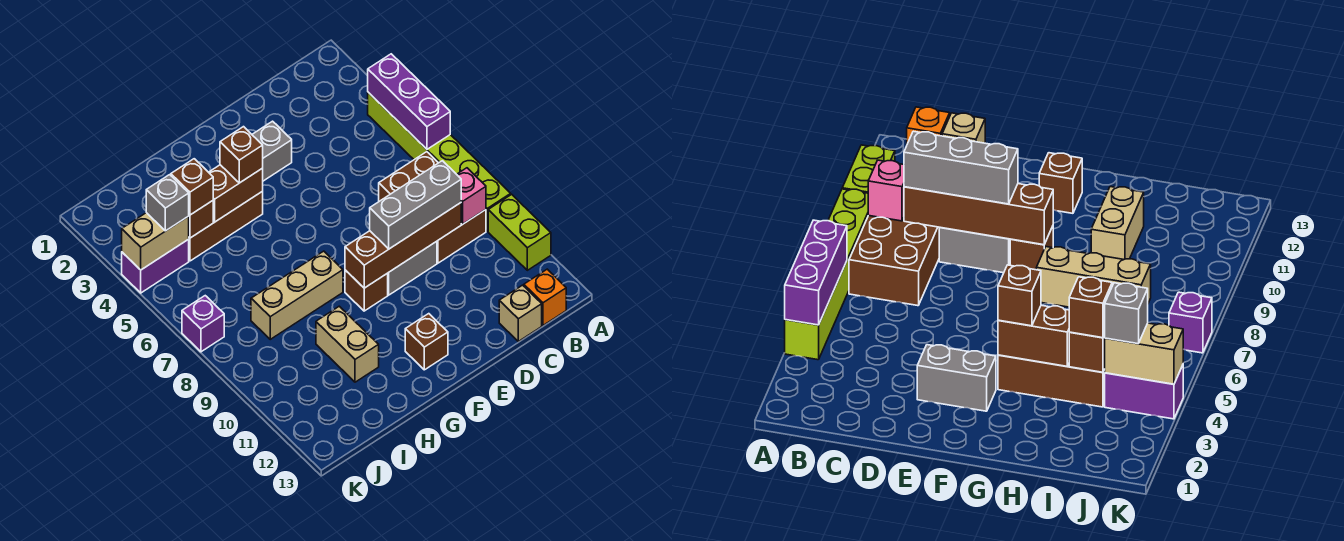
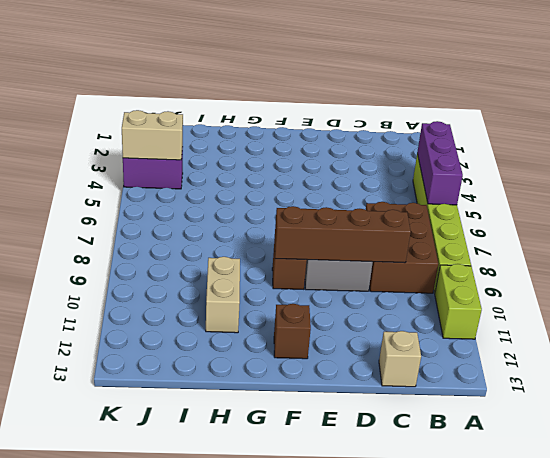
none -> orange 1x1 brick [524,269,566,325]
none -> grey 1x2 brick [252,121,292,181]
none -> brown 1x3 brick [189,191,263,261]

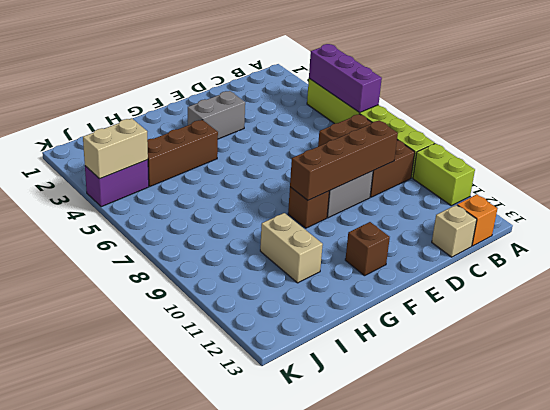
none -> tan 1x3 brick [251,251,343,339]
none -> purple 1x1 brick [182,296,224,352]
none -> pink 1x1 brick [457,168,486,224]

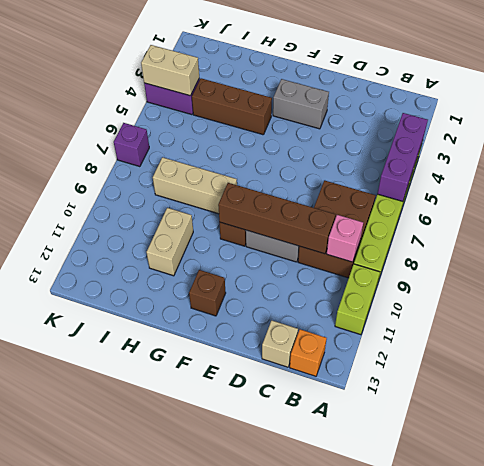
none -> brown 1x2 brick [209,165,263,222]
none -> brown 1x1 brick [189,201,213,238]
none -> grey 1x3 brick [370,161,461,249]

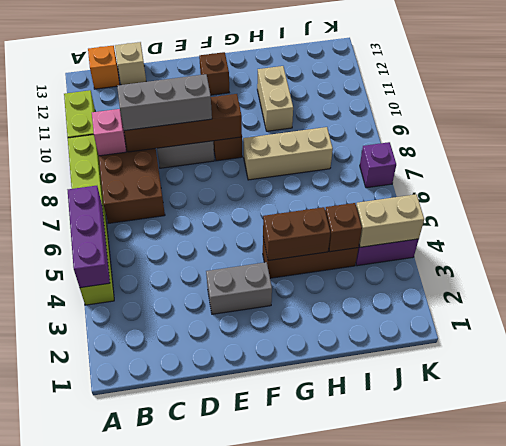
none -> brown 1x1 brick [220,127,263,183]
none -> brown 1x1 brick [171,159,213,215]
none -> grey 1x1 brick [146,175,189,231]

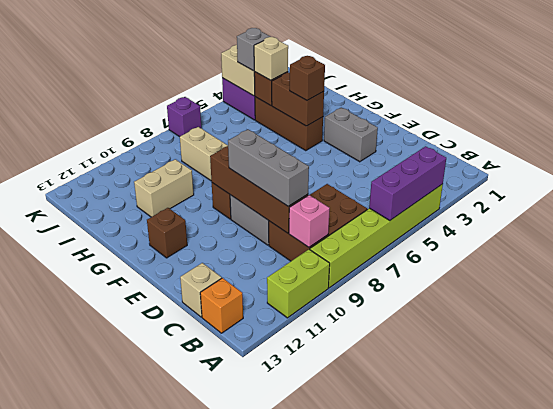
tan 1x1 brick [254,37,288,80] -> brown 1x1 brick [171,159,213,215]

